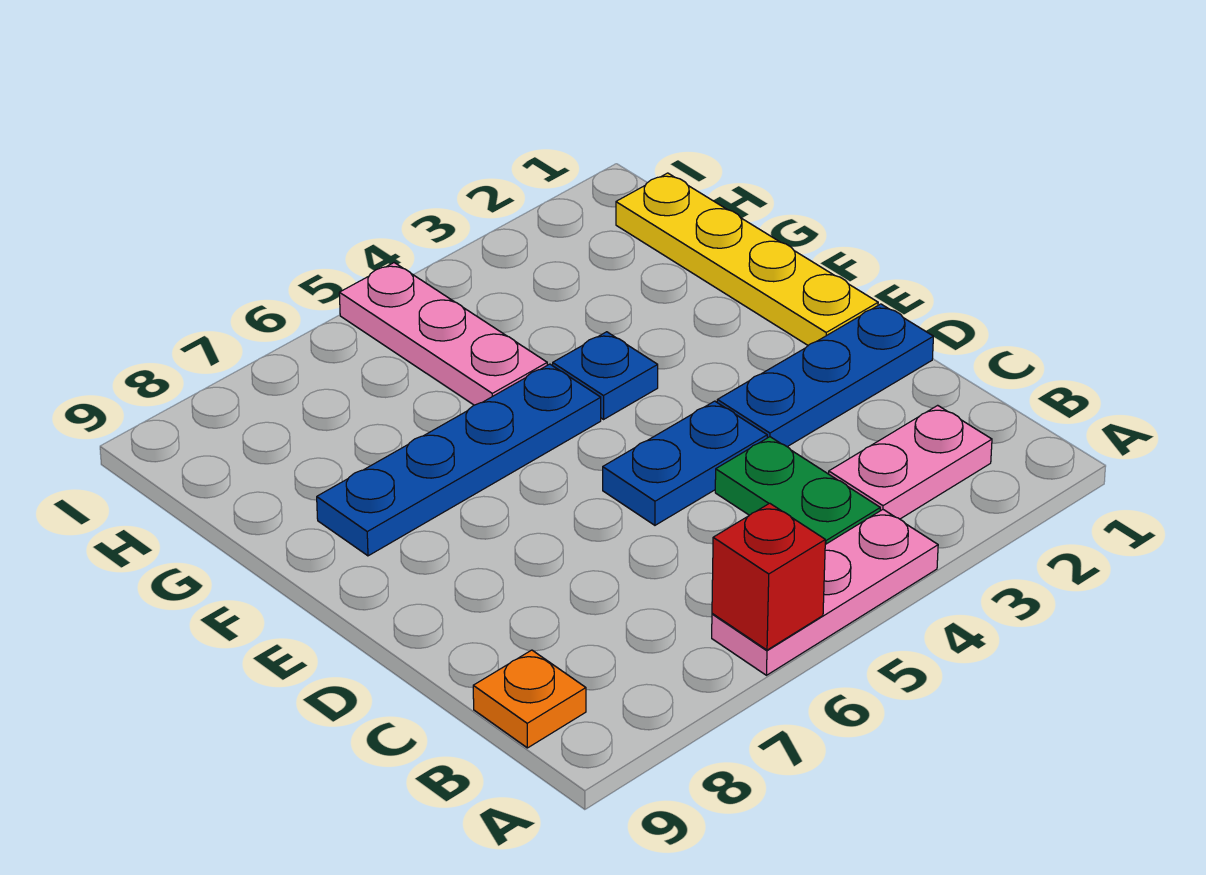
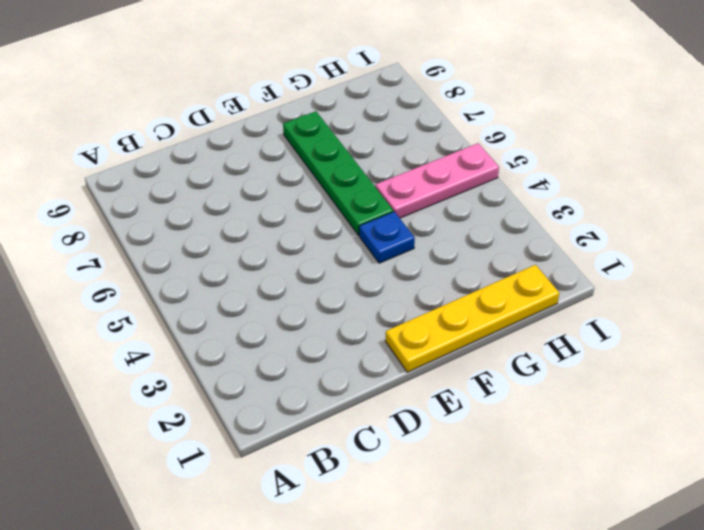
green 1x4 plate [283,111,393,235] -> blue 1x4 plate [317,364,601,556]
none -> pink 1x3 plate [712,510,938,675]
none -> pink 1x2 plate [829,405,992,519]

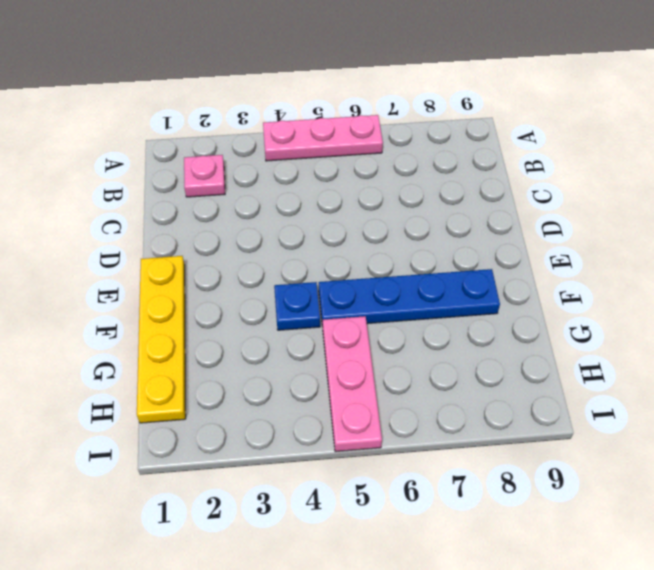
pink 1x1 plate [184,155,225,197] -> pink 1x2 plate [829,405,992,519]
none -> green 1x2 plate [715,437,880,545]
none -> orange 1x1 plate [473,650,586,748]

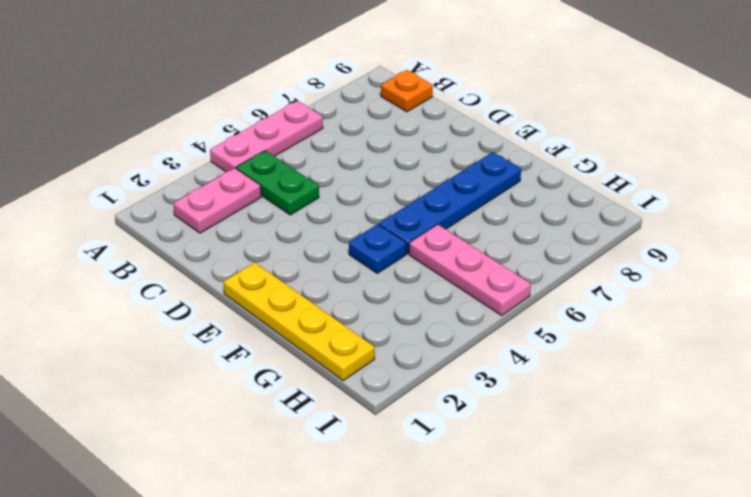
none -> blue 1x3 plate [717,304,933,447]
none -> blue 1x2 plate [603,401,767,525]

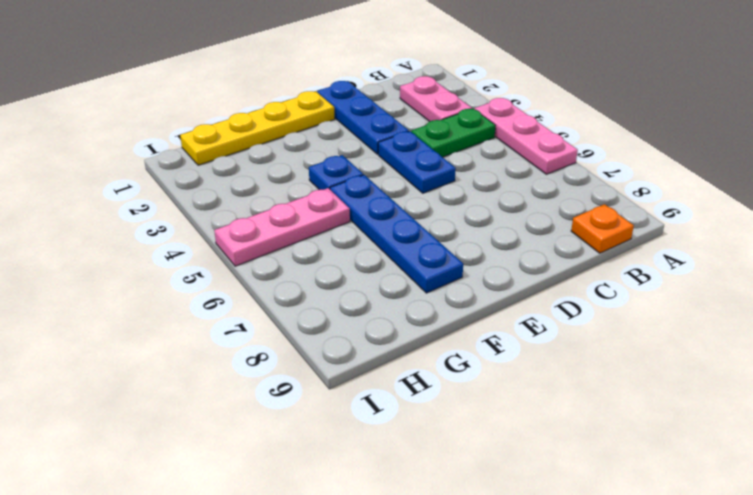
none -> red 1x1 brick [712,503,825,650]

